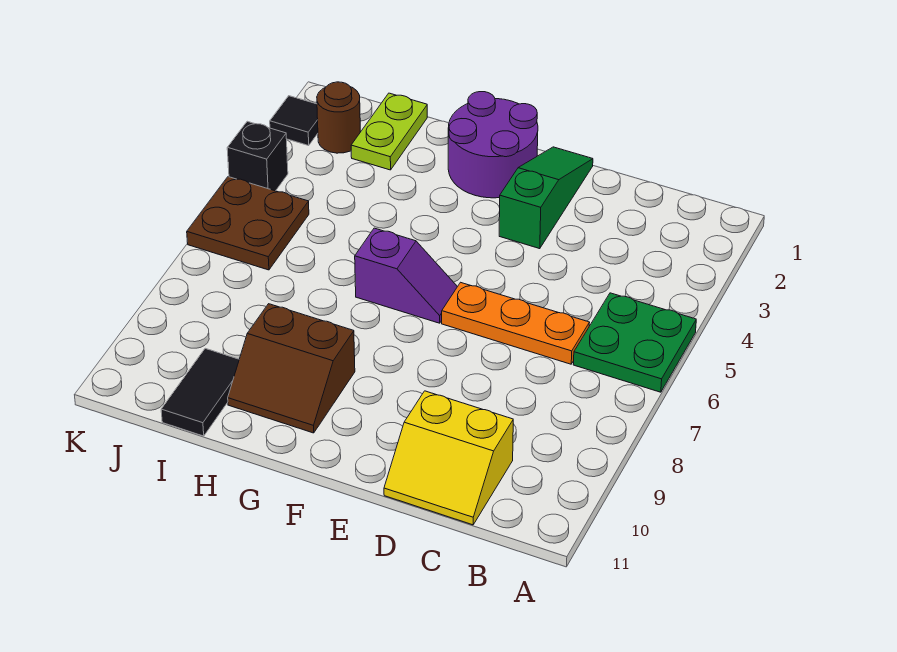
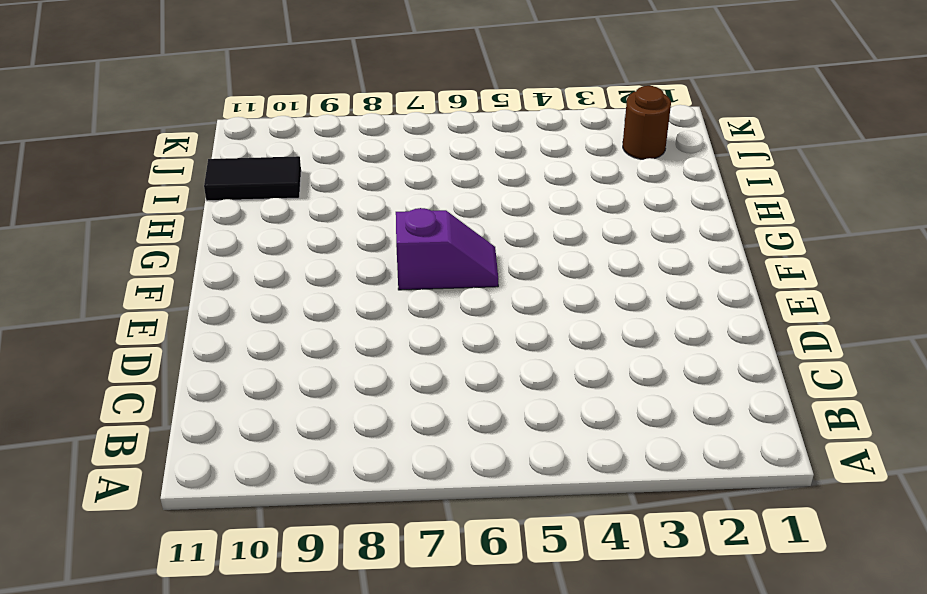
purple 1x2 slope [396,208,498,290] -> purple 1x2 slope turned to [355,228,457,323]
none -> green 2x2 plate [573,293,696,392]
none -> orange 1x3 plate [442,282,590,364]
none -> yellow 2x2 slope [384,391,513,525]

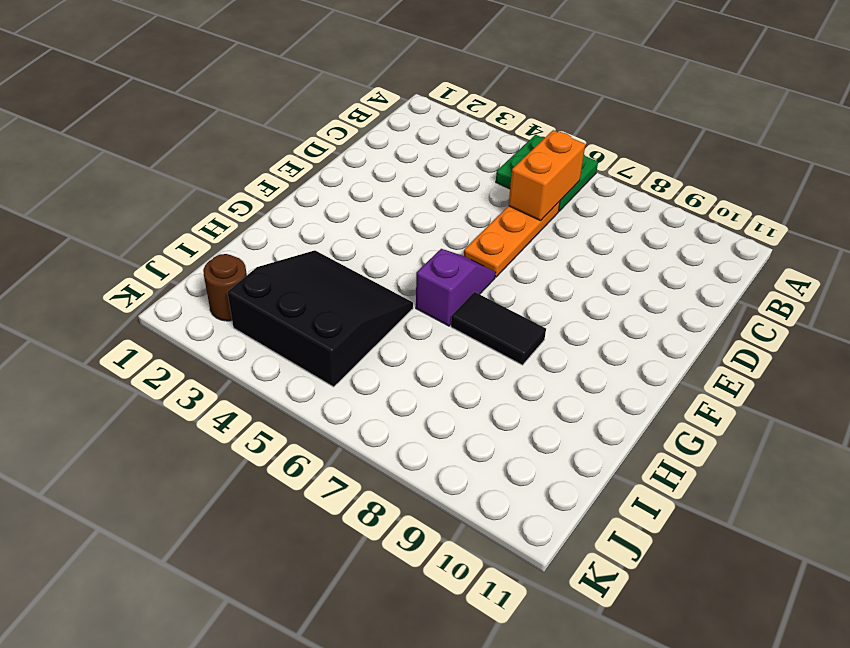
orange 1x2 brick [508,130,585,221] -> none
black 1x2 tile [451,292,546,365] -> black 1x2 tile moved to [161,348,239,436]
black 3x3 slope [227,250,413,387] -> brown 2x2 plate [187,177,309,270]
none -> yellow 2x2 slope [384,391,513,525]
none -> green 1x3 slope [499,147,593,249]
none -> purple 2x2 round brick [448,92,538,198]

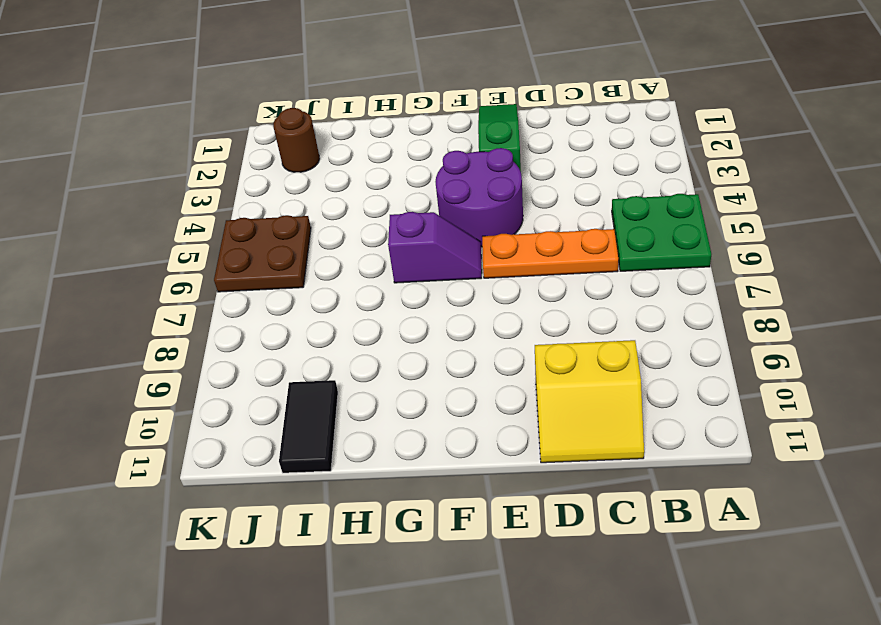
purple 2x2 round brick [435,148,523,247] -> purple 2x2 round brick moved to [448,92,538,198]
none -> brown 2x2 slope [228,304,355,433]
none -> lime 1x2 plate [351,93,427,170]
none -> black 1x1 tile [270,96,318,145]

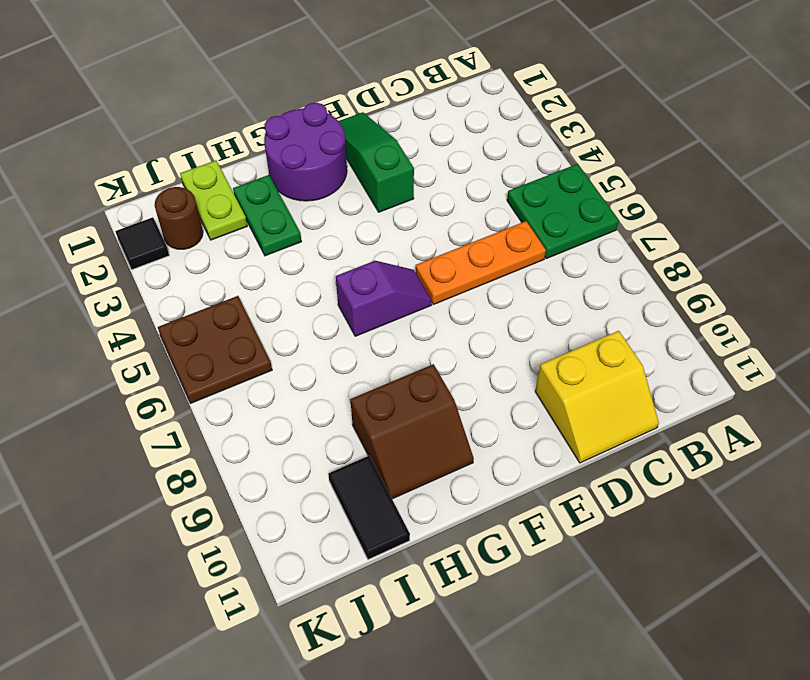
green 1x2 plate [233,175,302,256] -> none
none -> black 1x1 brick [227,121,288,191]

